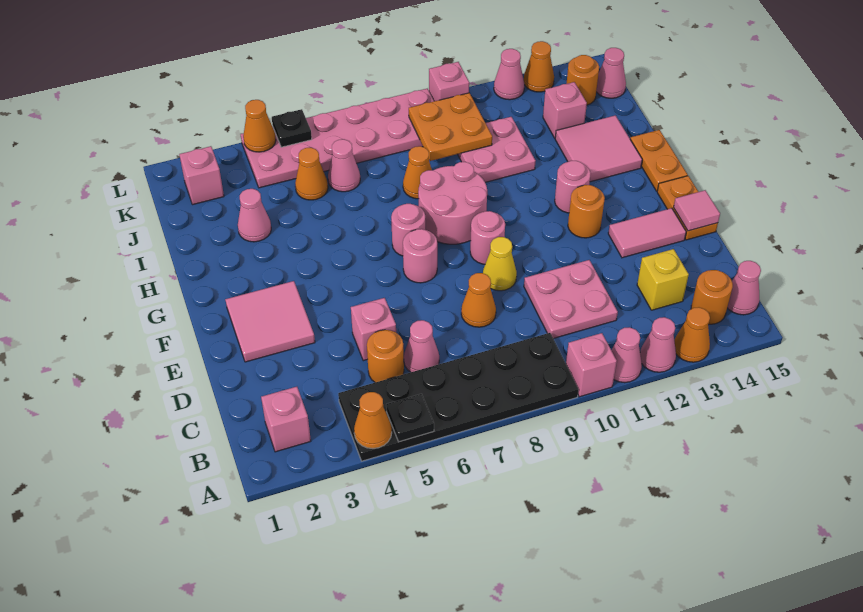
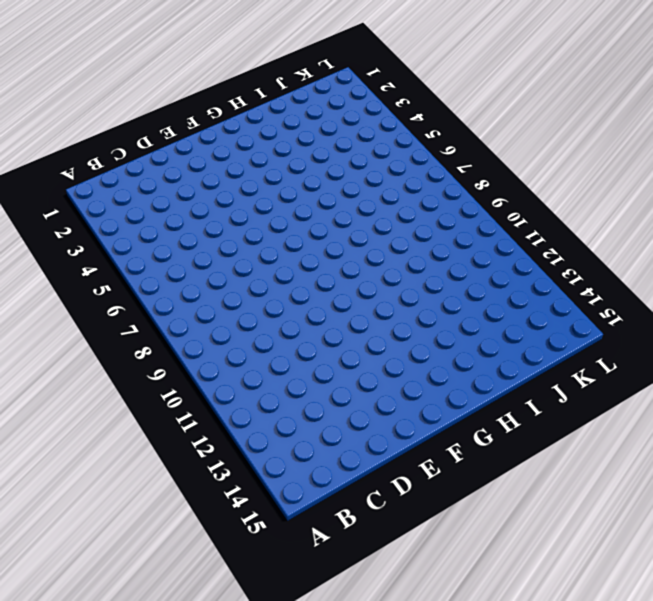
none -> black 2x6 plate [338,333,579,461]
none -> pink 1x1 brick [566,333,617,397]
none -> pink 1x1 cone [611,327,642,383]
none -> pink 1x1 cone [640,317,676,372]

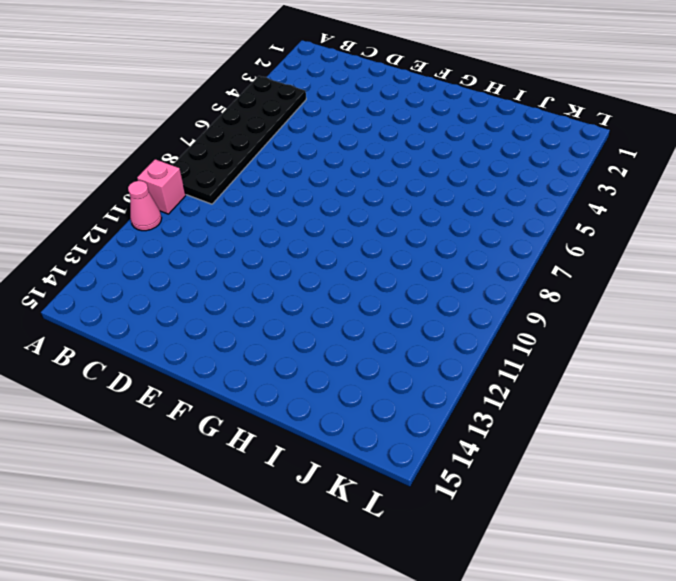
none -> pink 1x1 cone [640,317,676,372]
none -> orange 1x1 cone [674,307,710,362]
none -> pink 1x1 brick [261,387,311,452]
none -> orange 1x1 round brick [691,270,733,324]

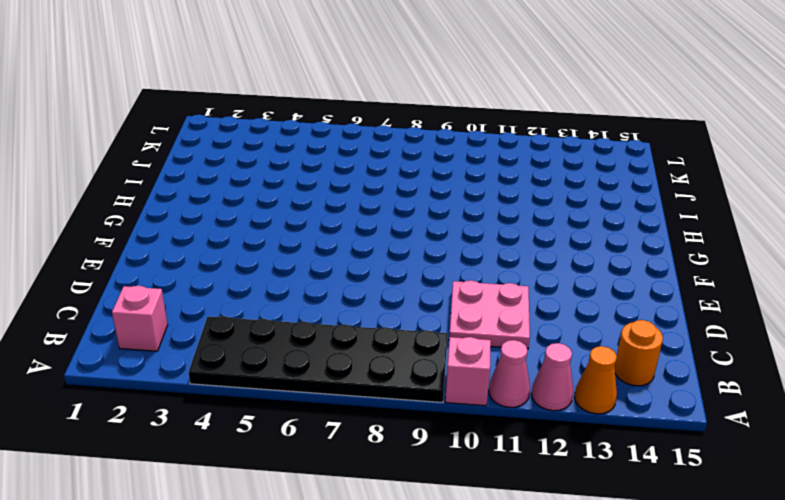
none -> pink 1x1 cone [727,261,761,315]
none -> orange 1x1 round brick [367,330,404,382]
none -> pink 1x1 cone [404,320,439,372]
none -> yellow 1x1 brick [637,249,689,310]

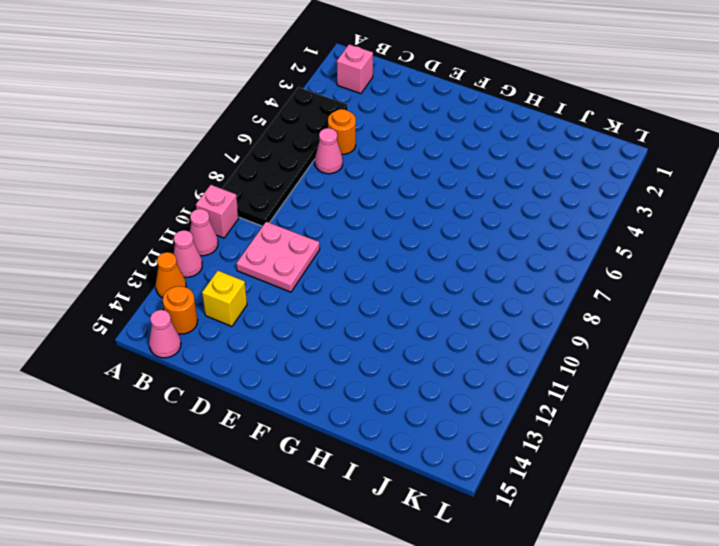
none -> pink 1x1 brick [351,298,396,361]
none -> orange 1x1 cone [461,273,496,327]
none -> pink 2x2 tile [225,281,315,362]
none -> yellow 1x1 cone [483,237,517,291]

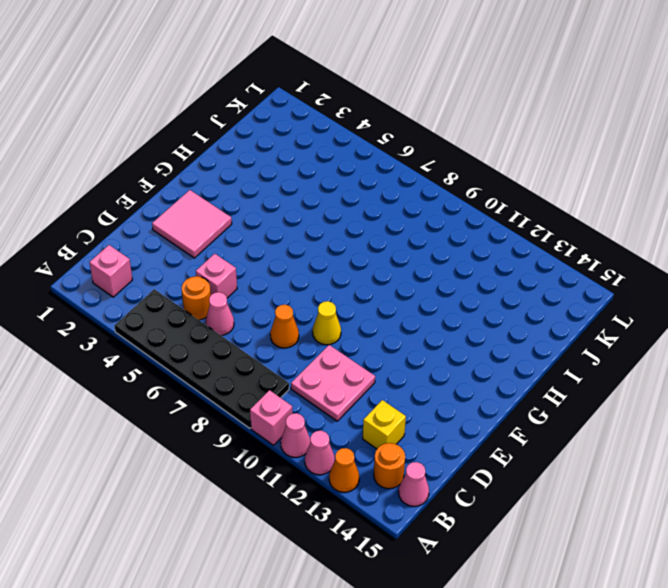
none -> pink 1x2 tile [608,208,686,258]
none -> orange 1x2 plate [657,176,718,240]
none -> pink 1x1 round brick [403,229,437,283]
none -> pink 1x1 round brick [470,211,505,264]

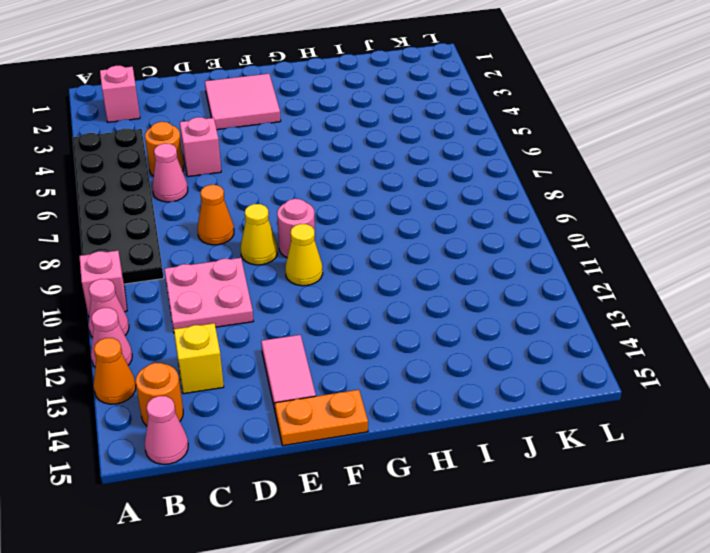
yellow 1x1 cone [285,224,323,286] -> none
none -> pink 1x1 round brick [403,229,437,283]
none -> orange 1x1 round brick [568,185,605,238]
none -> pink 1x1 round brick [391,204,426,256]
none -> pink 2x2 round brick [418,162,487,244]

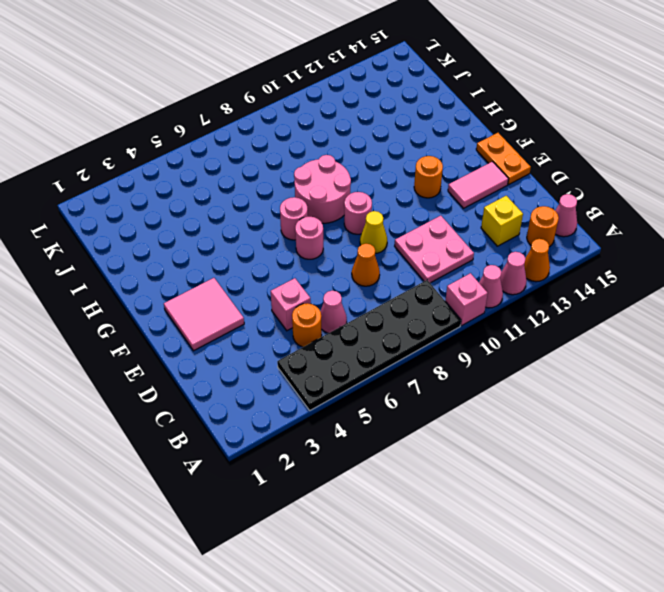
none -> pink 1x1 brick [261,387,311,452]
none -> pink 1x1 round brick [555,161,591,213]
none -> orange 1x2 plate [630,130,688,191]
none -> pink 2x2 tile [555,115,642,182]

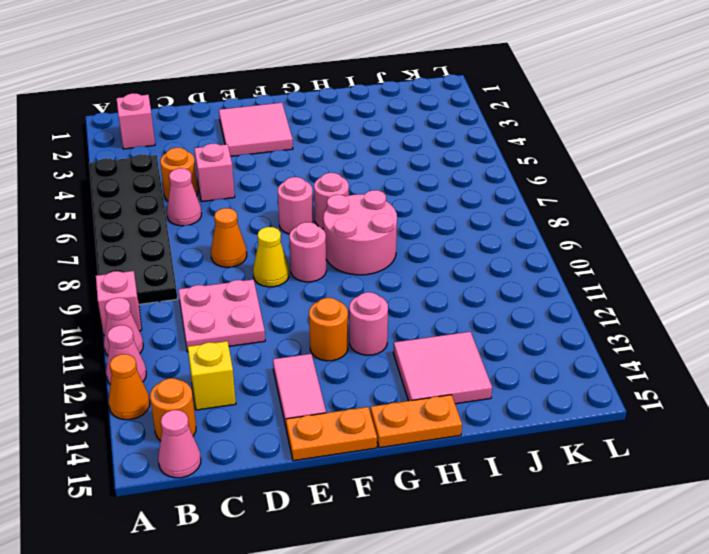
none -> pink 1x1 cone [238,189,271,242]
none -> orange 1x1 cone [403,146,432,199]
none -> pink 2x2 plate [458,117,535,182]
none -> orange 1x1 cone [295,148,328,200]

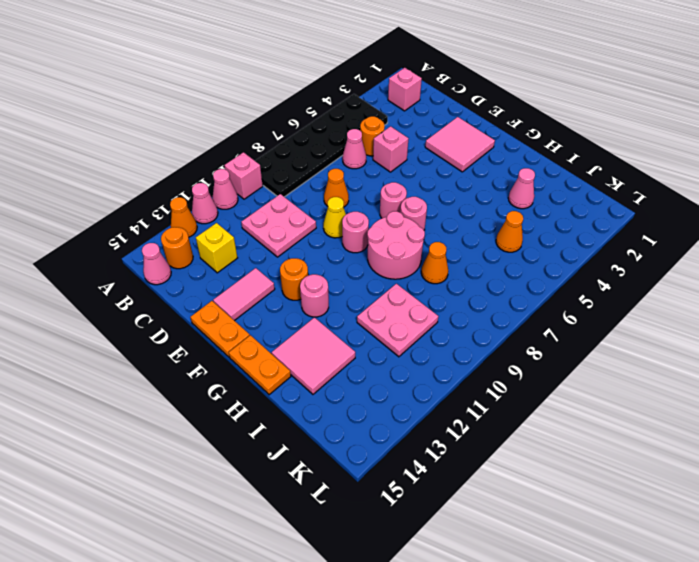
none -> pink 1x1 cone [328,139,360,192]
none -> pink 1x1 brick [543,82,587,138]
none -> pink 1x1 brick [179,146,224,205]
none -> pink 2x6 plate [241,89,434,188]

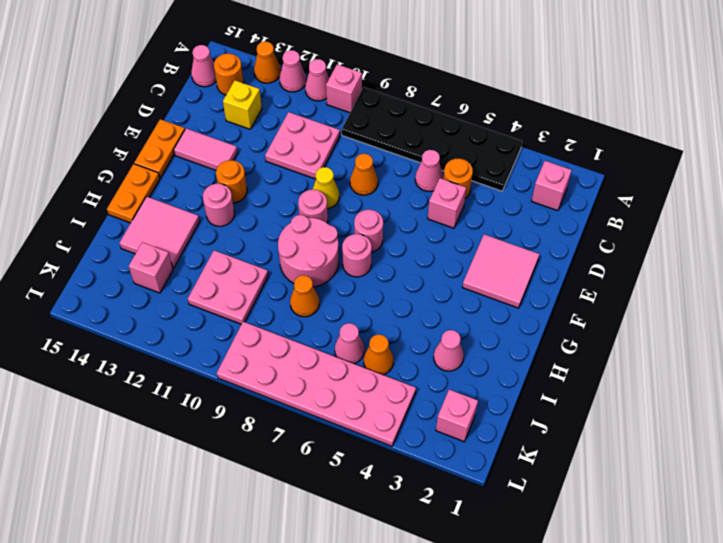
none -> orange 1x1 round brick [566,55,599,105]
none -> pink 1x1 cone [596,48,626,98]
none -> pink 1x1 brick [429,62,469,101]
none -> pink 1x1 cone [494,49,524,100]

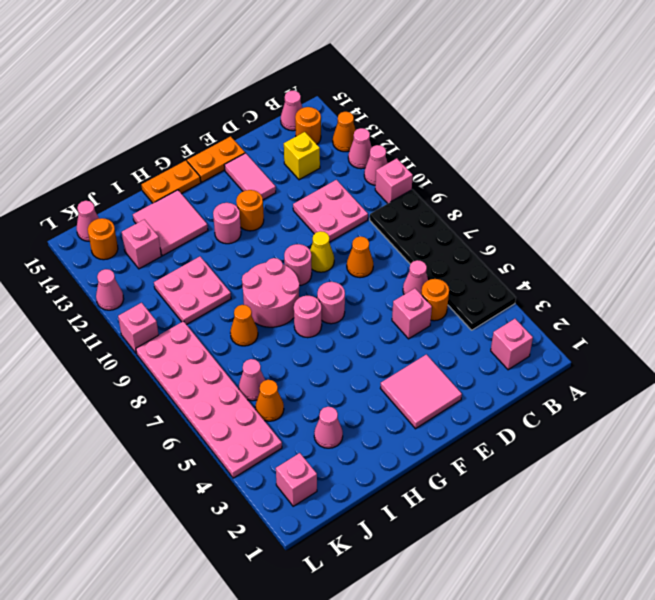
none -> orange 1x1 cone [524,41,554,92]
none -> orange 1x1 cone [354,392,392,448]
none -> black 1x1 plate [386,394,434,442]
none -> pink 1x1 tile [674,190,720,231]

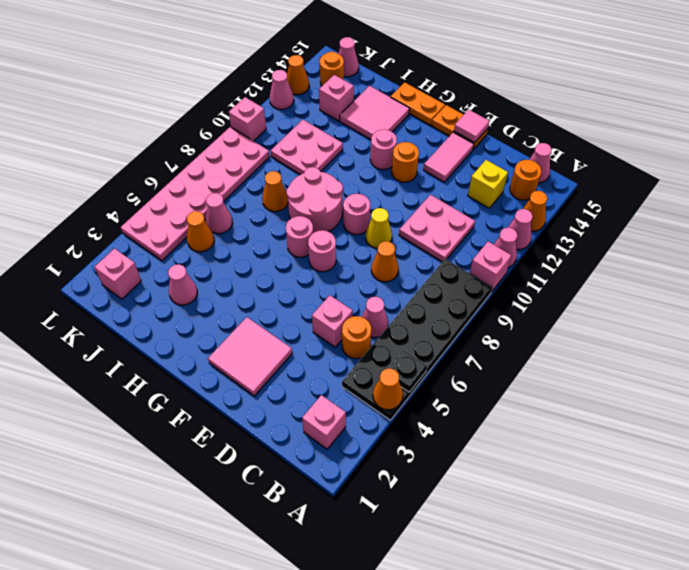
none -> orange 2x2 plate [409,93,492,161]
none -> orange 1x1 cone [243,100,276,152]
none -> black 1x1 plate [272,109,312,147]

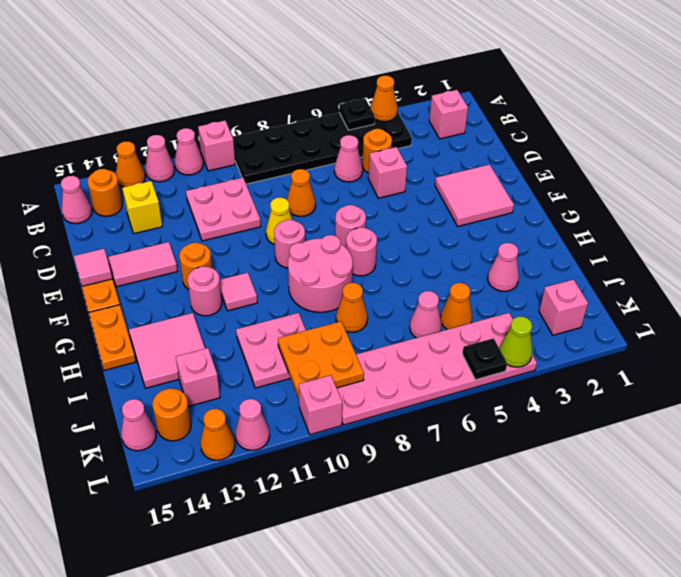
pink 1x1 tile [220,273,257,311] -> none
lime 1x1 cone [500,317,533,367] -> orange 1x1 cone [243,100,276,152]

